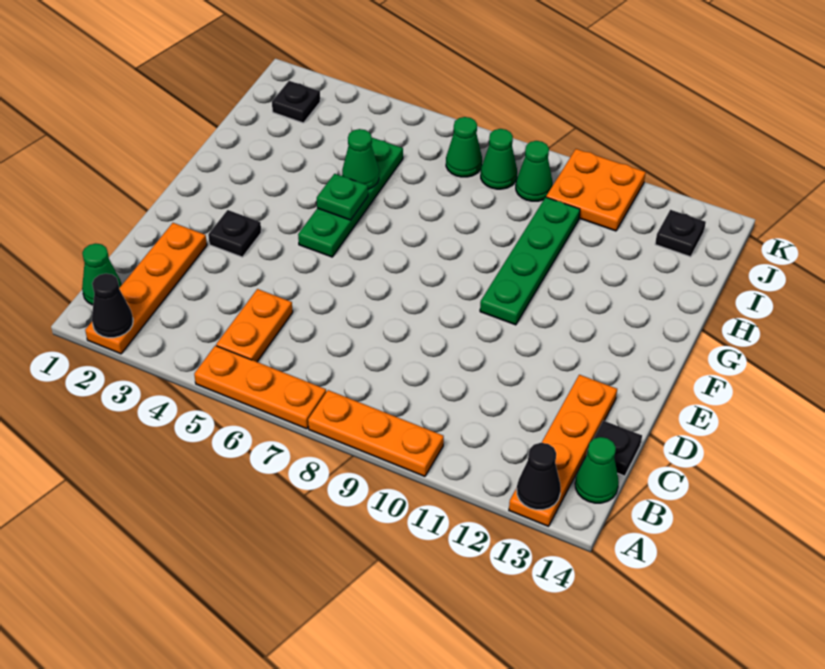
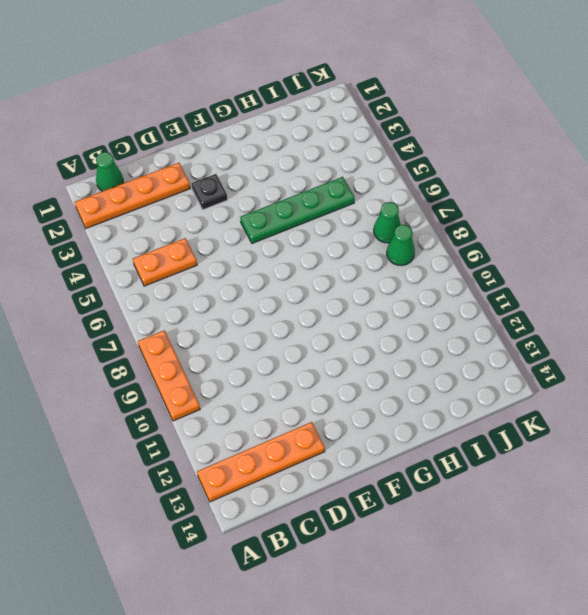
none -> orange 1x3 plate [194,346,326,429]
none -> green 1x1 cone [575,437,619,503]
none -> black 1x1 plate [587,421,642,476]

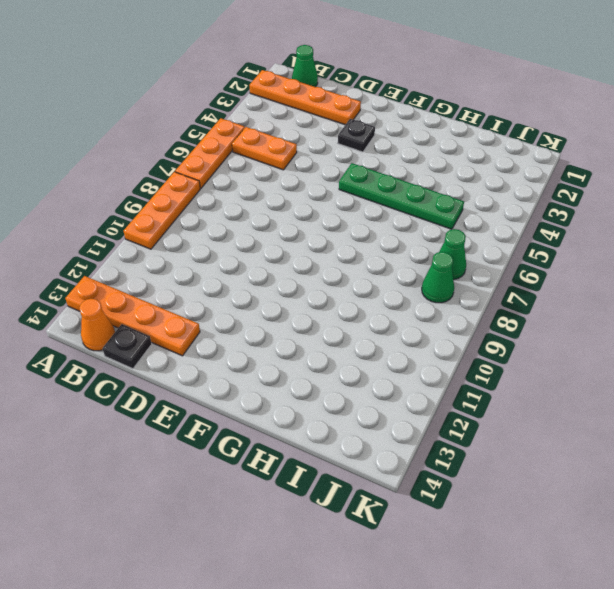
orange 1x1 cone [79,299,115,351] -> green 1x1 cone [575,437,619,503]
none -> green 1x4 plate [480,197,580,325]
none -> black 1x1 plate [272,81,320,123]
none -> green 1x1 cone [516,141,553,201]

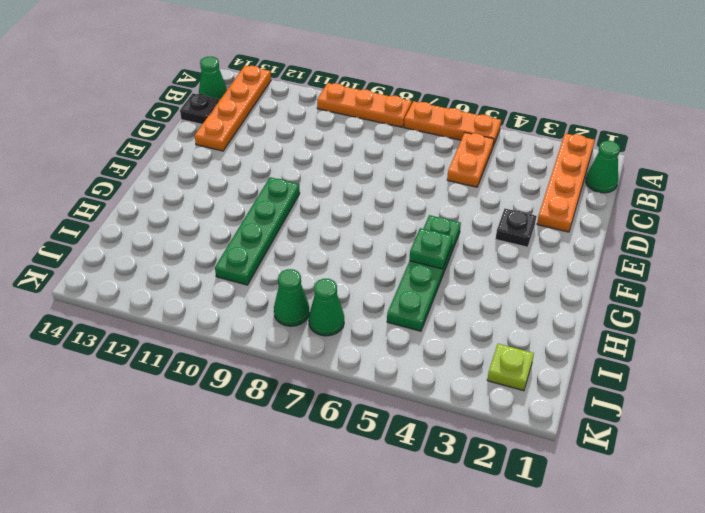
lime 1x1 plate [487,344,534,391] -> black 1x1 plate [272,81,320,123]
none -> green 1x1 cone [516,141,553,201]
none -> orange 2x2 plate [546,149,646,231]
none -> black 1x1 plate [655,210,706,257]

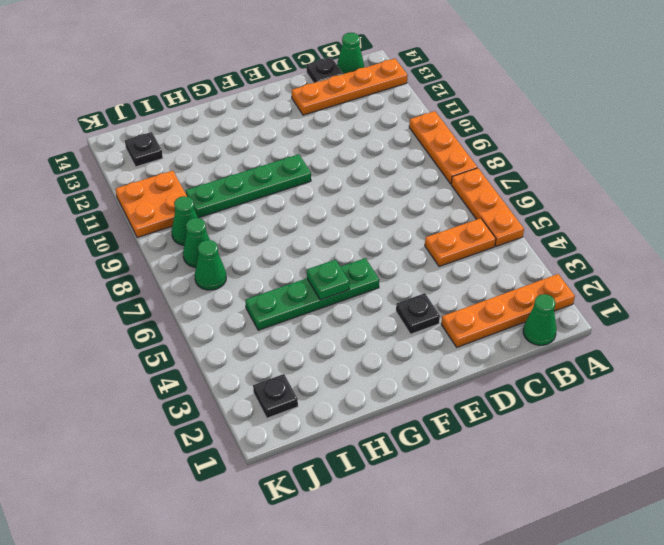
none -> black 1x1 cone [92,274,133,338]
none -> black 1x1 cone [517,443,561,510]
none -> green 1x1 cone [342,129,379,189]

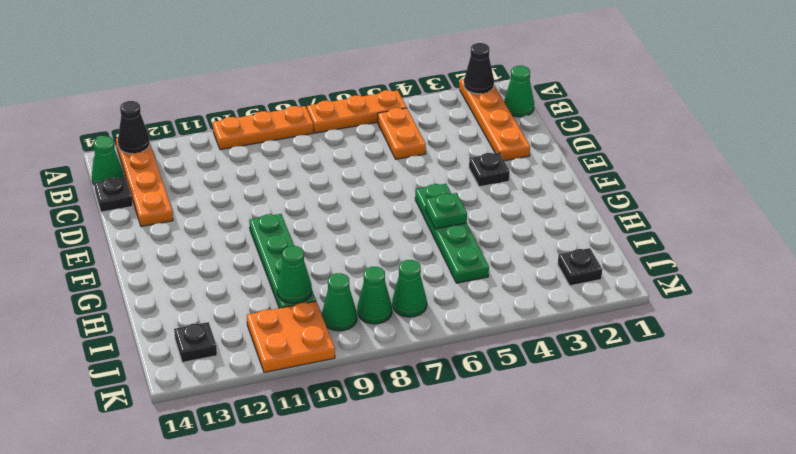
green 1x1 cone [277,246,312,303] -> green 1x1 cone moved to [342,129,379,189]

